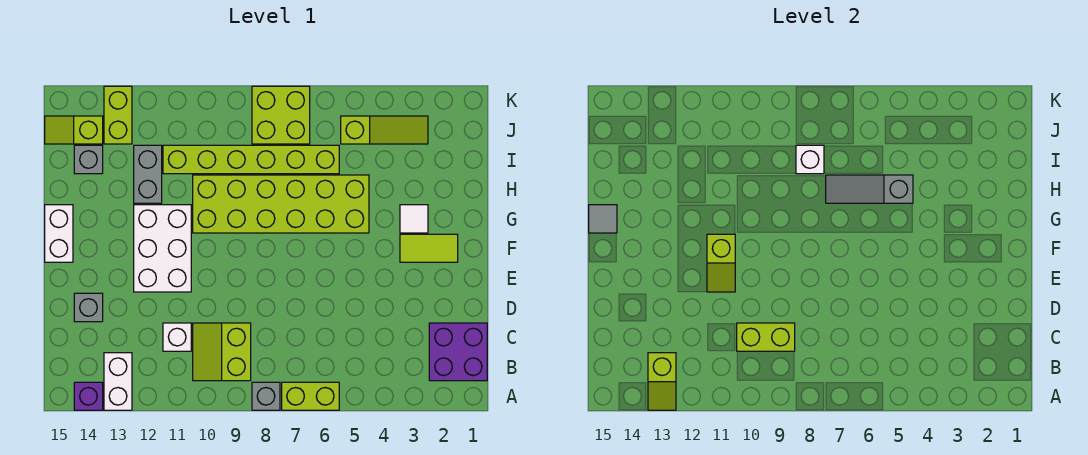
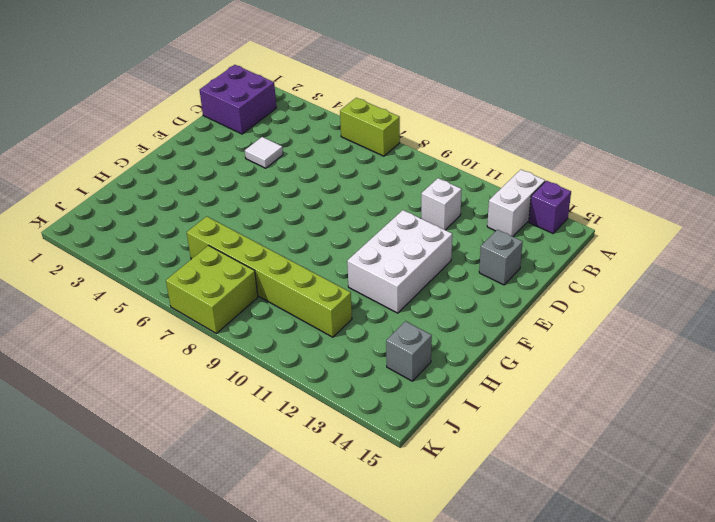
white 1x1 tile [245,137,283,168] -> white 1x1 tile moved to [400,205,428,233]
none -> grey 1x1 brick [252,382,280,410]
none -> lime 2x2 slope [193,323,251,381]
none -> lime 1x2 tile [400,234,458,262]

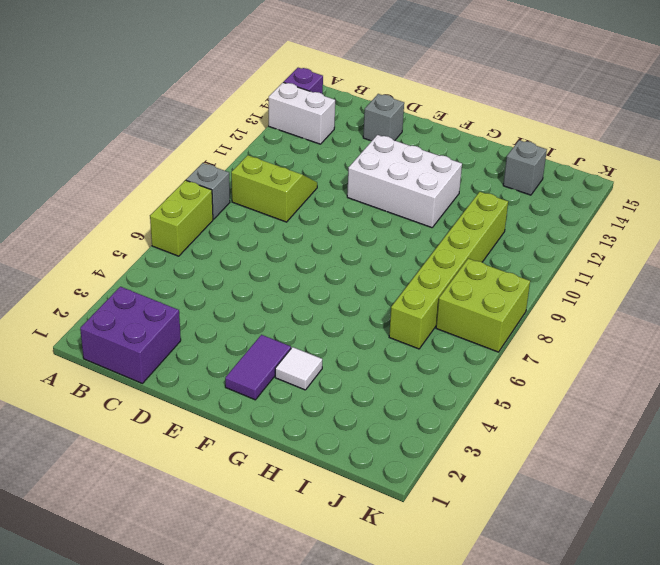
purple 1x2 tile [225,335,291,400] -> lime 1x2 tile [400,234,458,262]
none -> white 1x1 brick [163,323,191,351]
none -> white 1x2 brick [45,205,73,262]
none -> lime 2x6 brick [193,175,369,233]

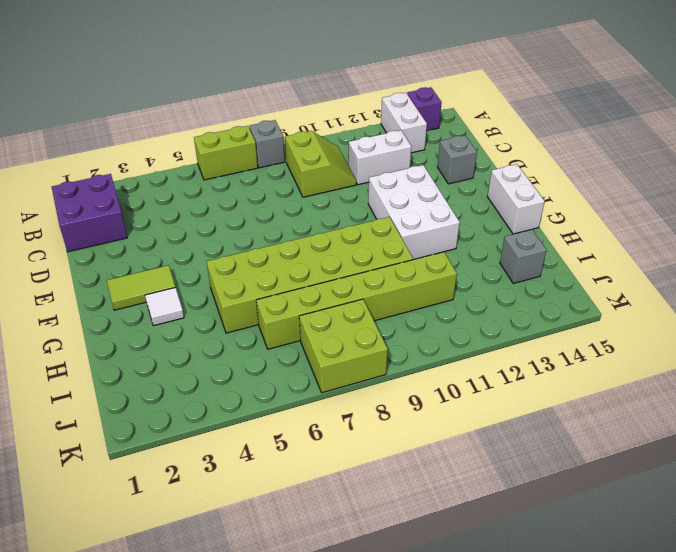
white 1x2 brick [348,130,412,185] -> white 1x1 brick [163,323,191,351]
none -> grey 1x2 brick [134,145,162,203]
none -> lime 1x3 slope [341,116,428,144]
none -> lime 1x2 brick [104,86,132,144]

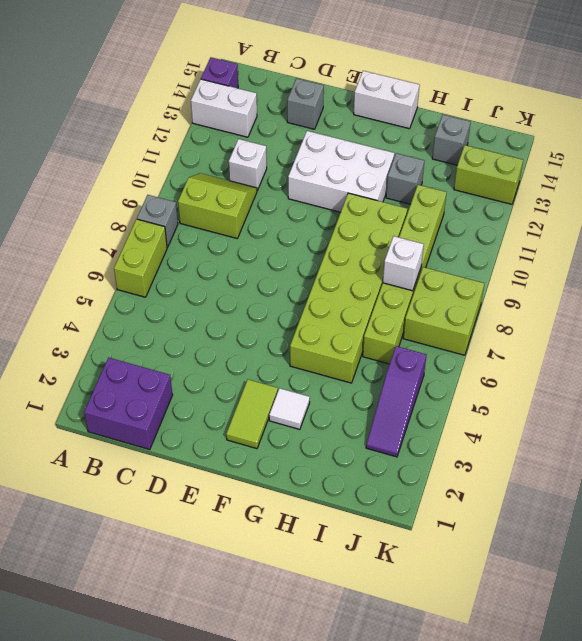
grey 1x1 brick [386,153,424,204] -> grey 1x2 brick [134,145,162,203]
purple 1x3 slope [366,346,426,457] -> lime 1x3 slope [341,116,428,144]
none -> lime 1x2 slope [45,116,103,144]
none -> lime 1x2 slope [648,353,676,410]
none -> lime 1x2 brick [737,323,795,351]

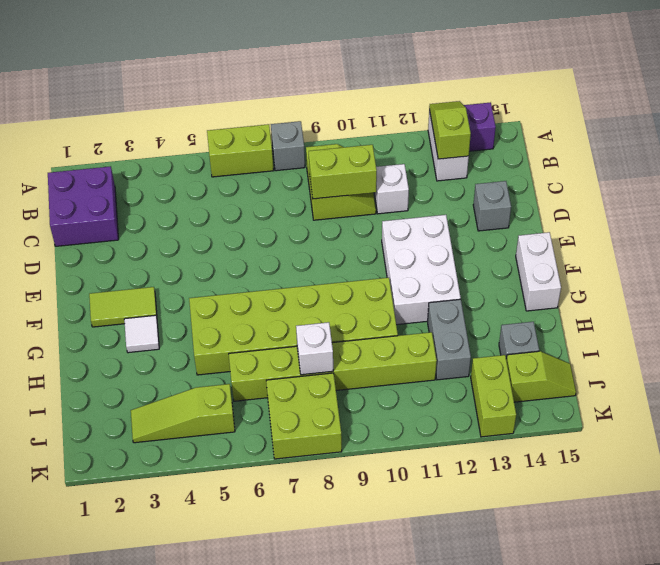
none -> lime 1x2 slope [707,234,735,292]
none -> grey 1x1 tile [589,205,617,233]
none -> grey 1x3 slope [826,175,913,203]

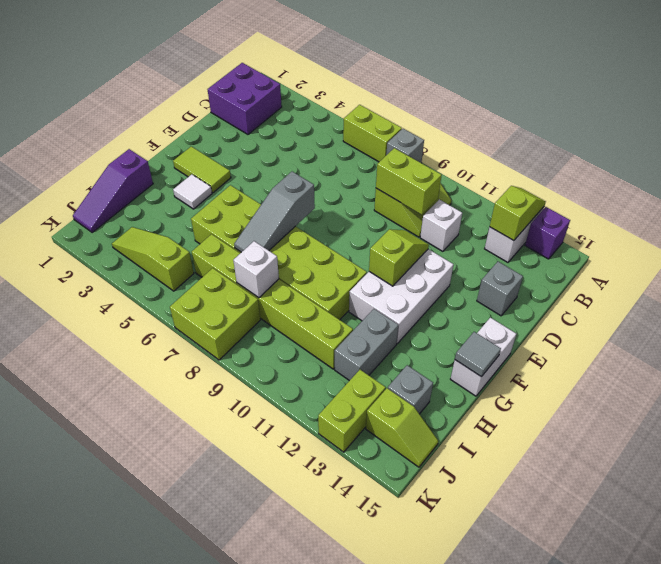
grey 1x3 slope [234,172,315,252] -> grey 1x3 slope turned to [826,175,913,203]
purple 1x3 slope [73,149,153,233] -> none

